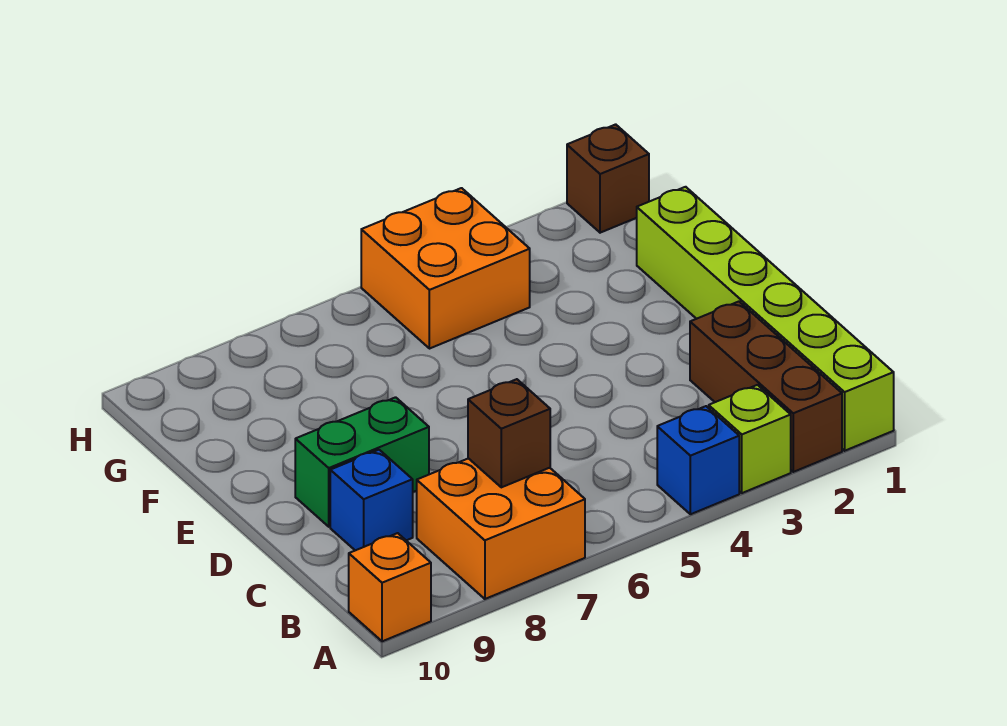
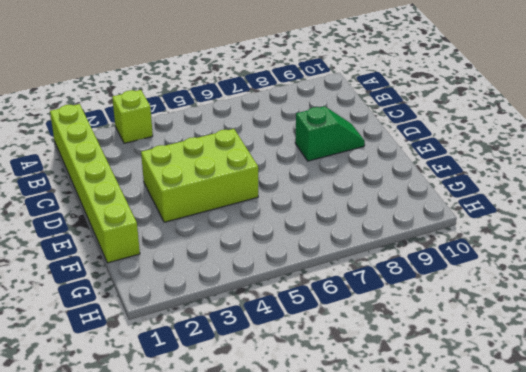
lime 2x3 brick [141,129,258,222] -> none
green 1x2 slope [295,106,365,161] -> green 1x2 brick [295,397,429,527]
none -> brown 1x3 brick [690,302,842,472]
none -> blue 1x1 brick [657,406,739,514]

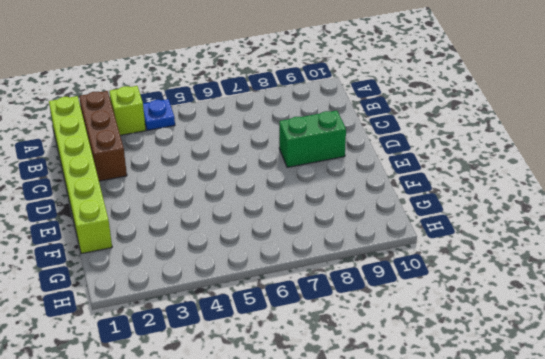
blue 1x1 plate [143,99,175,130] -> blue 1x1 brick [657,406,739,514]
none -> orange 2x2 brick [417,458,585,599]
none -> orange 1x1 brick [349,533,431,641]

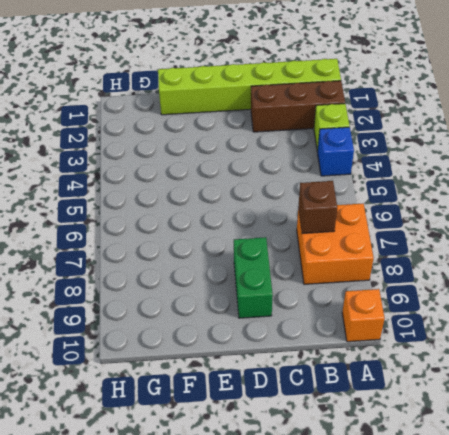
none -> blue 1x1 brick [330,450,413,550]
none -> orange 2x2 brick [361,188,530,349]

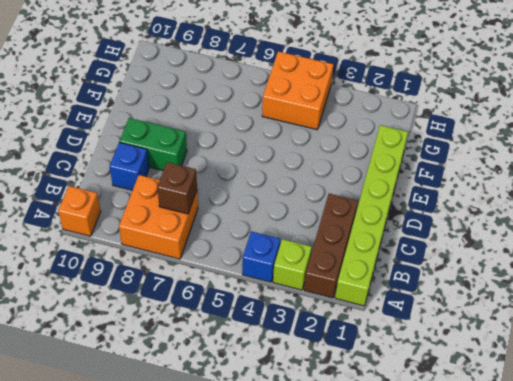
none -> brown 1x1 brick [567,124,649,233]

